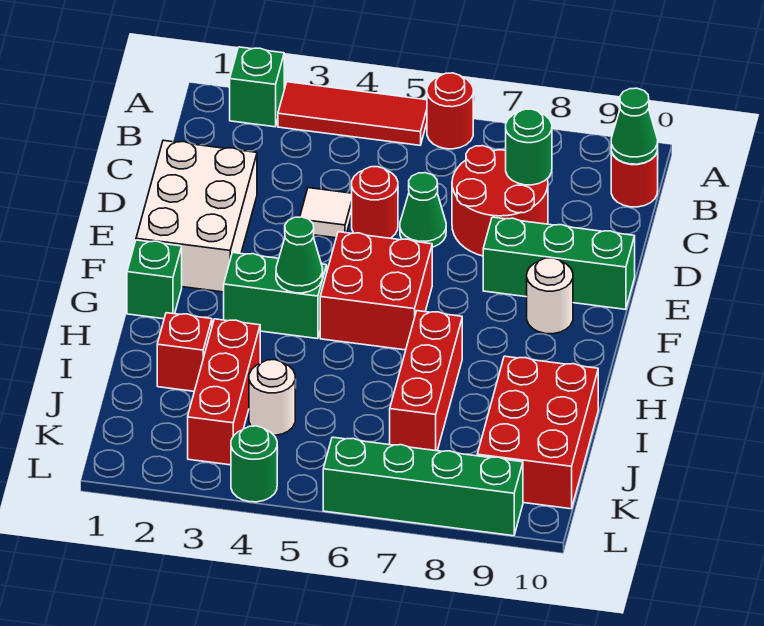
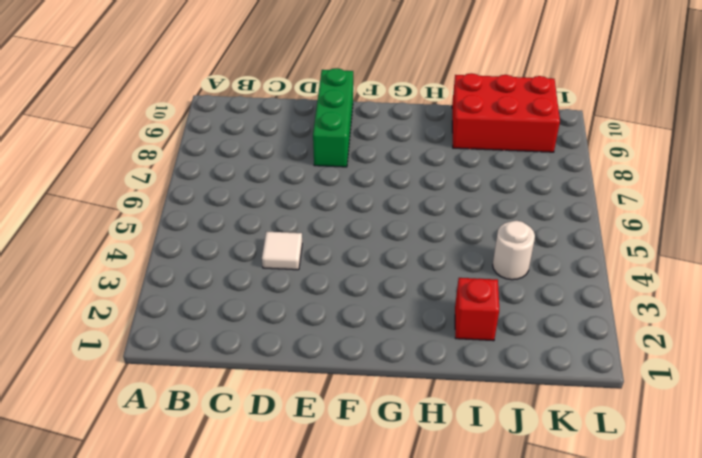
none -> green 1x1 brick [230,47,284,127]
none -> red 1x3 tile [278,82,427,145]
none -> red 1x1 round brick [427,73,473,149]

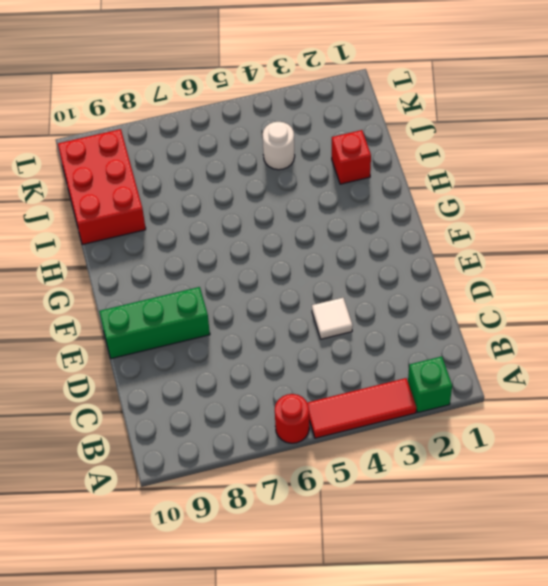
none -> red 1x1 round brick [611,149,658,207]
none -> red 2x2 round brick [452,146,548,256]
none -> white 2x3 brick [136,140,257,292]

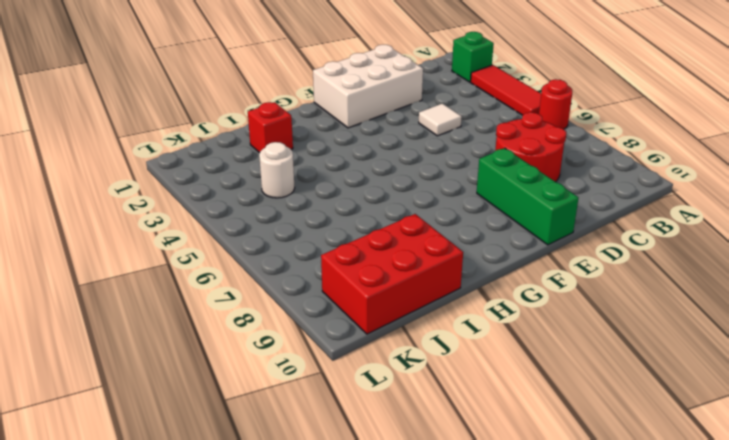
none -> red 1x1 round brick [611,149,658,207]
none -> red 1x1 round brick [352,167,398,238]
none -> green 1x1 cone [400,173,446,247]

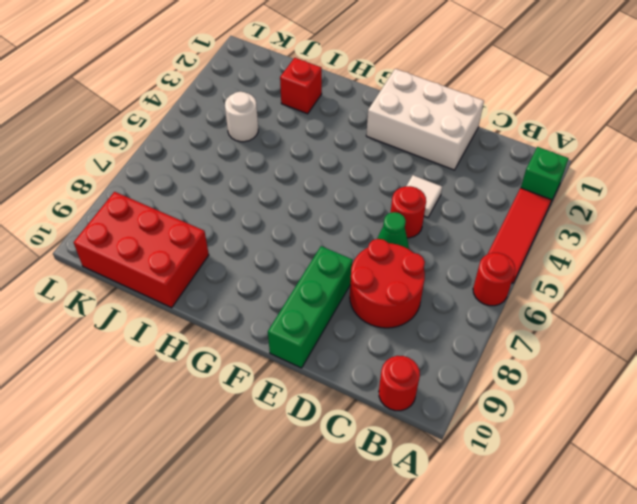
none -> red 2x2 brick [320,232,432,350]
none -> white 1x1 round brick [527,258,573,334]
none -> green 1x1 brick [127,240,182,319]

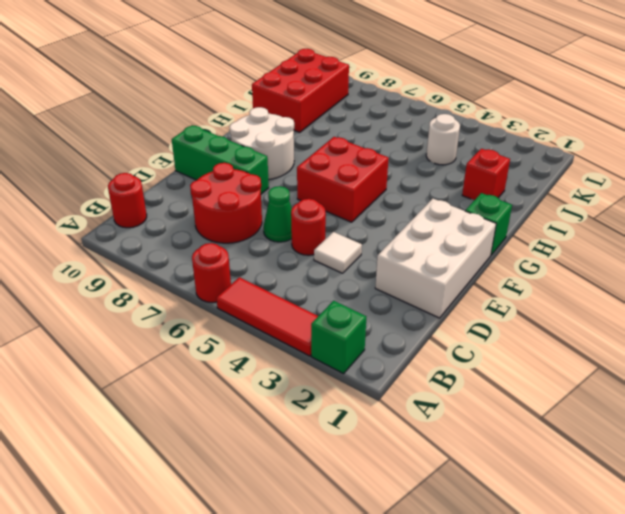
white 2x2 round brick [229,107,294,180] -> white 1x1 round brick [527,258,573,334]
none -> green 1x2 brick [224,253,327,339]
none -> red 1x3 brick [390,311,462,451]
none -> red 1x3 brick [188,319,260,465]

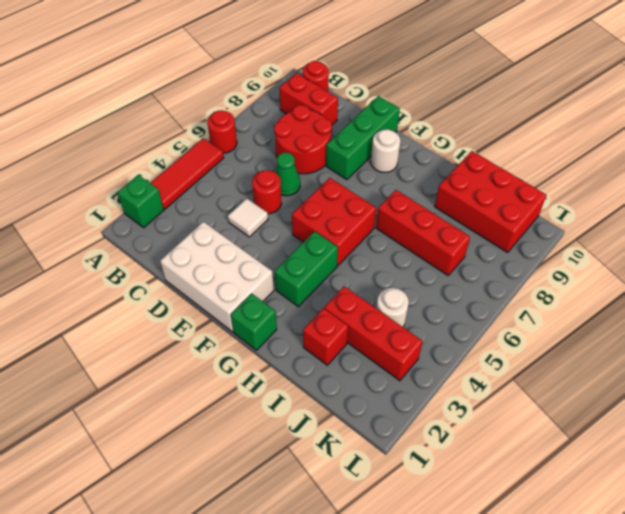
red 1x2 brick [279,73,338,125] -> none
none -> green 1x1 round brick [231,426,277,502]
none -> green 1x4 brick [323,437,523,536]
none -> green 1x1 cone [611,88,658,164]

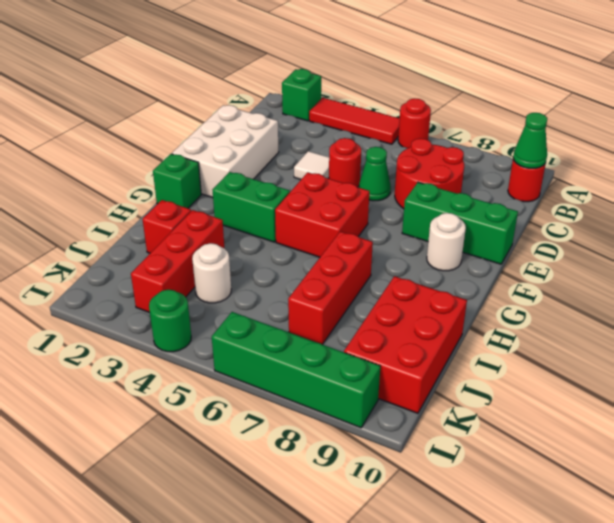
none -> green 1x1 round brick [506,109,552,185]
none -> green 1x1 cone [276,217,323,293]

